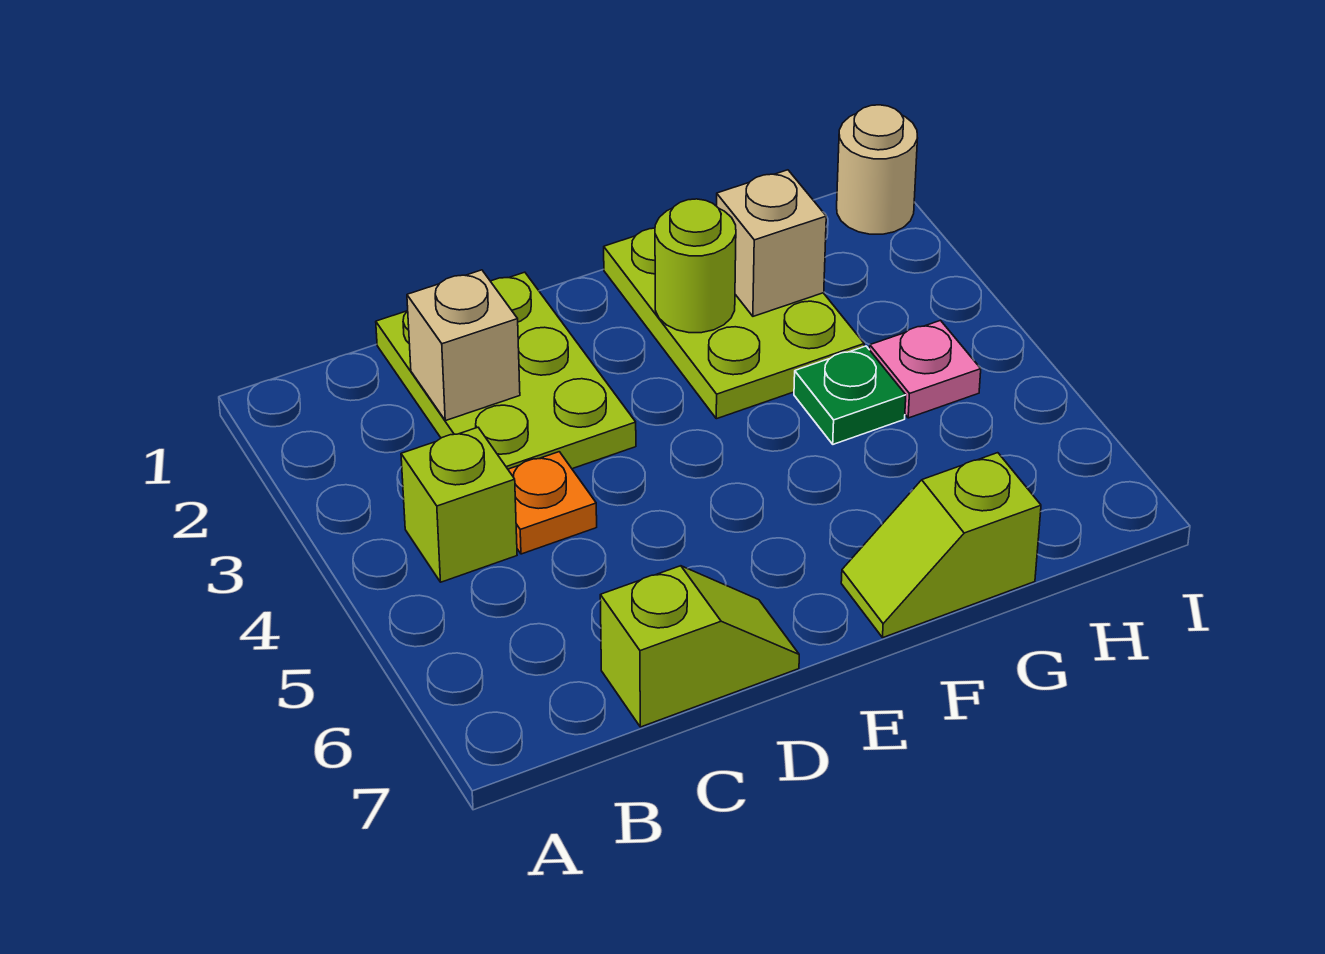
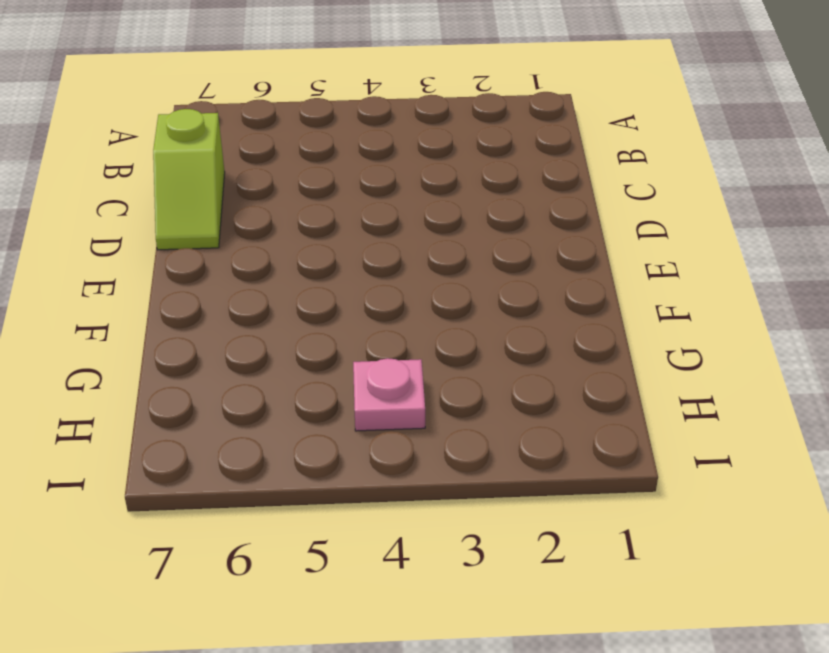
none -> lime 1x1 brick [401,427,517,582]
none -> lime 2x3 plate [376,272,636,469]
none -> orange 1x1 plate [508,452,597,554]

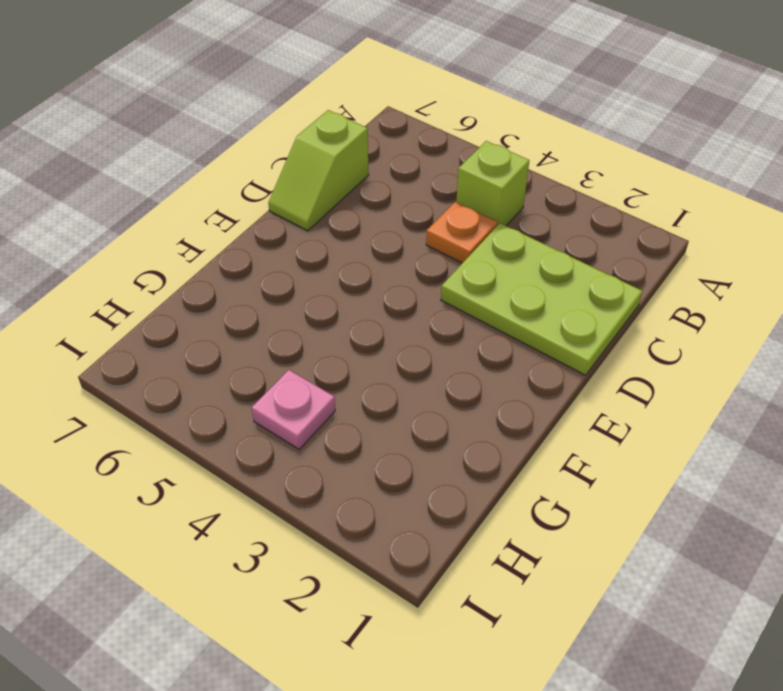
none -> lime 2x3 plate [604,228,864,419]
none -> lime 1x2 slope [841,453,1041,637]
none -> green 1x1 plate [794,346,906,444]

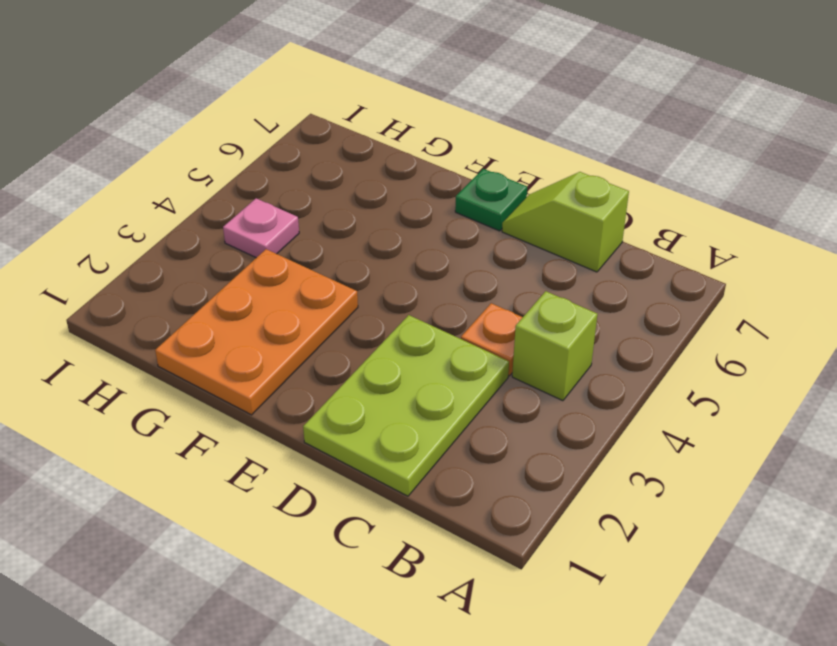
green 1x1 plate [455,169,527,231] -> green 1x1 plate moved to [794,346,906,444]
orange 2x3 plate [155,249,358,415] -> lime 2x3 plate [604,228,864,419]
none -> lime 1x2 slope [841,453,1041,637]
none -> tan 1x1 round brick [837,105,918,234]
none -> tan 1x1 brick [407,270,520,421]

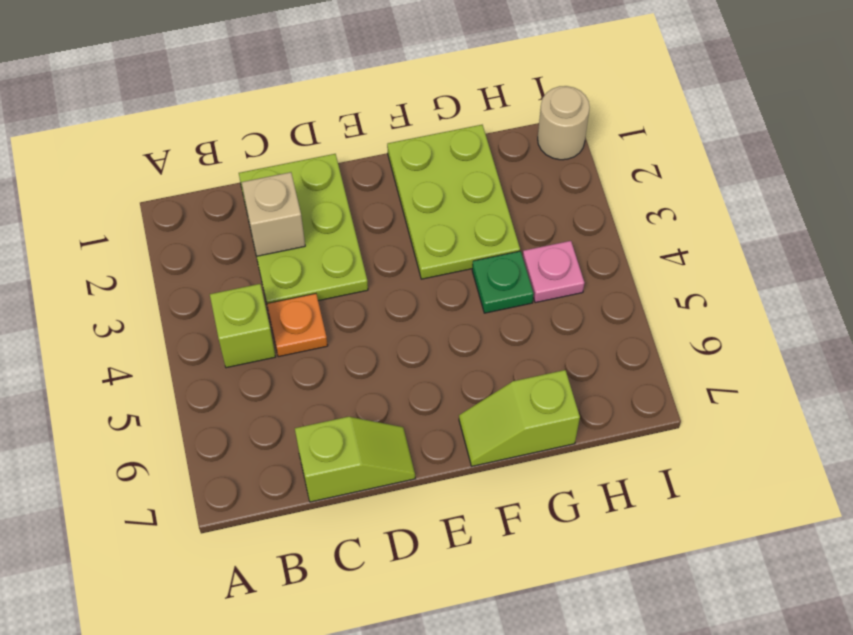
none -> lime 1x1 round brick [655,199,736,333]
none -> tan 1x1 brick [716,170,826,316]

